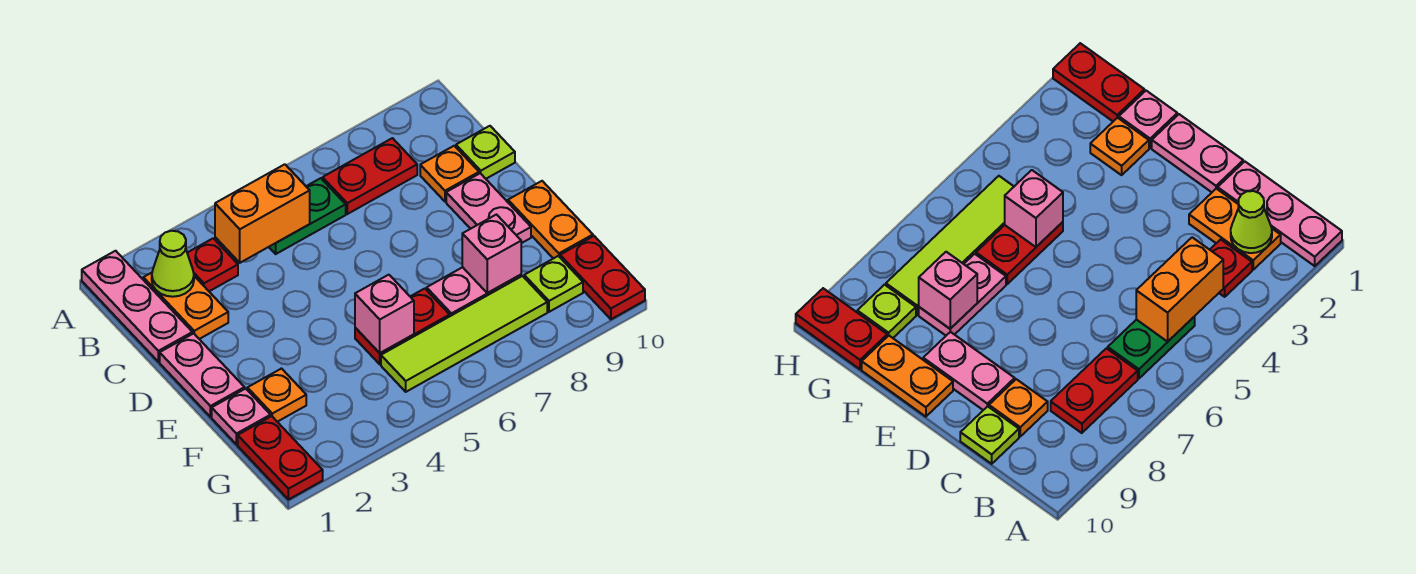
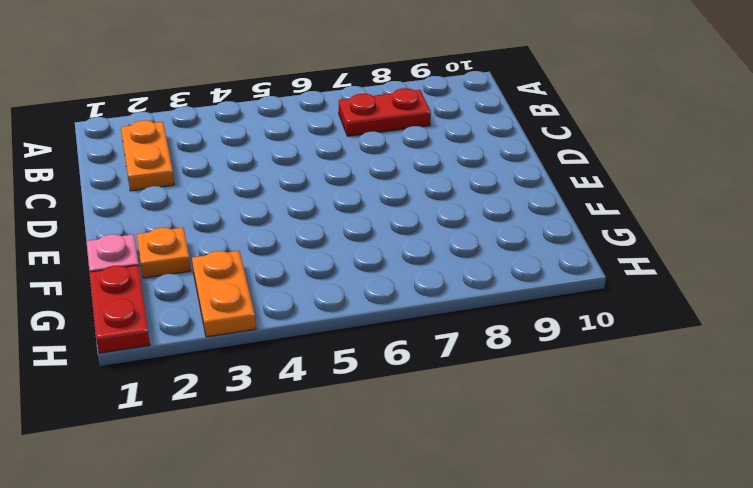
orange 1x2 plate [192,251,256,337] -> orange 1x2 plate moved to [508,181,593,259]
none -> pink 1x3 plate [82,251,192,362]
none -> red 1x1 plate [187,238,238,291]
none -> green 1x2 plate [269,178,346,254]

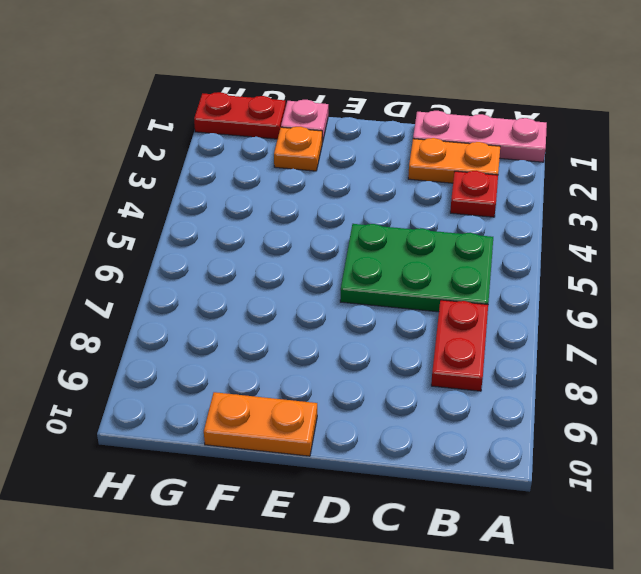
green 2x3 plate [340,224,493,312] -> green 1x2 plate [269,178,346,254]
none -> orange 1x1 plate [420,146,479,202]
none -> lime 1x1 plate [456,126,515,179]
none -> pink 1x2 plate [160,333,245,417]

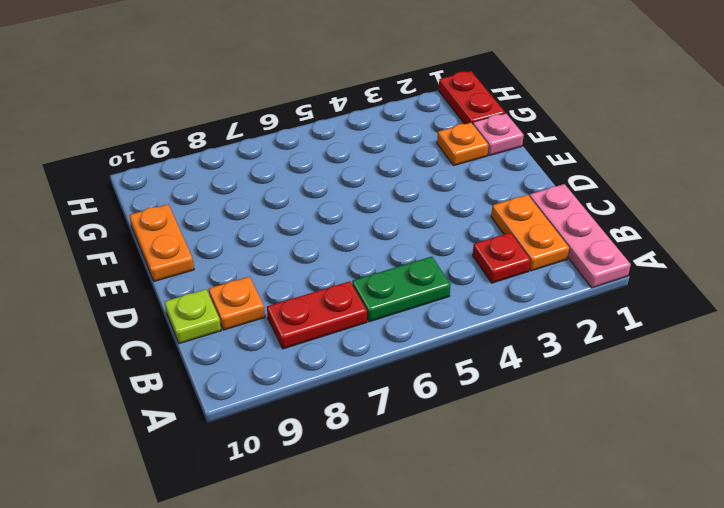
none -> pink 1x2 plate [160,333,245,417]
none -> pink 1x2 plate [446,173,531,243]
none -> red 1x2 plate [355,289,450,364]

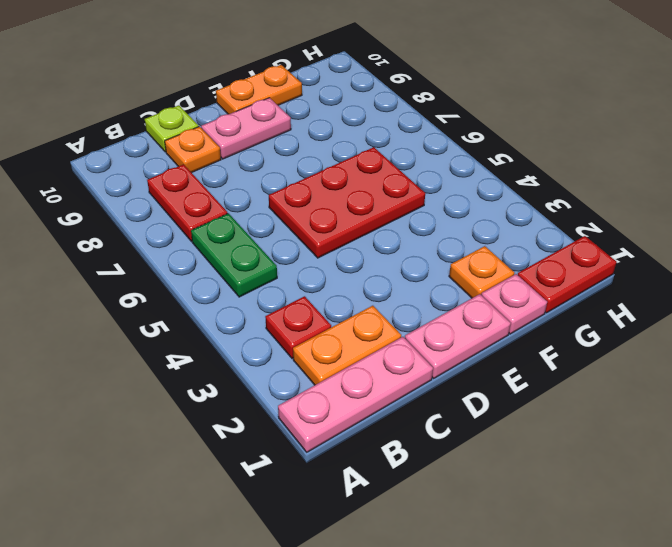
red 2x3 plate [269,147,425,258] -> red 1x2 plate [355,289,450,364]
none -> pink 1x2 plate [427,267,521,316]
none -> lime 1x4 tile [381,276,547,392]
none -> lime 1x1 plate [524,256,583,312]

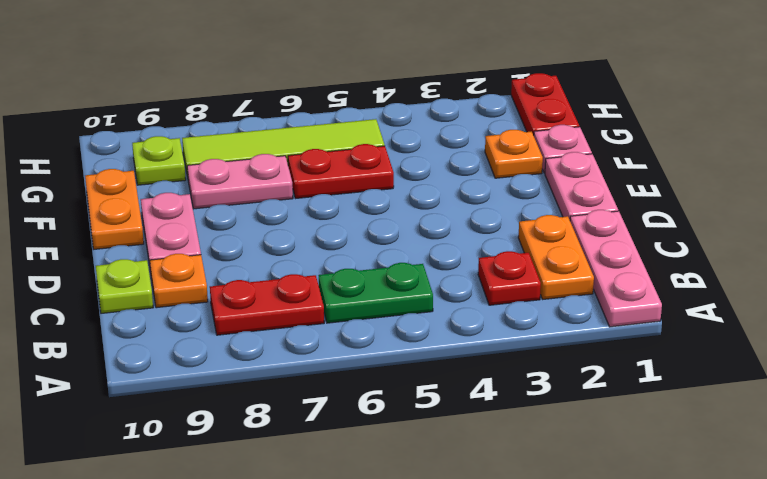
none -> red 1x2 plate [560,236,645,319]
none -> lime 1x1 cone [152,231,194,297]
none -> orange 1x2 brick [215,164,310,263]

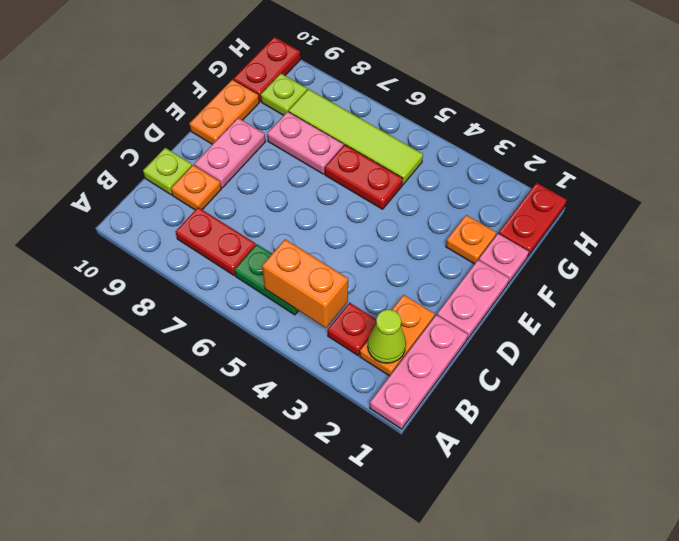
none -> pink 1x1 brick [355,275,414,353]
none -> pink 1x1 brick [462,215,521,293]

